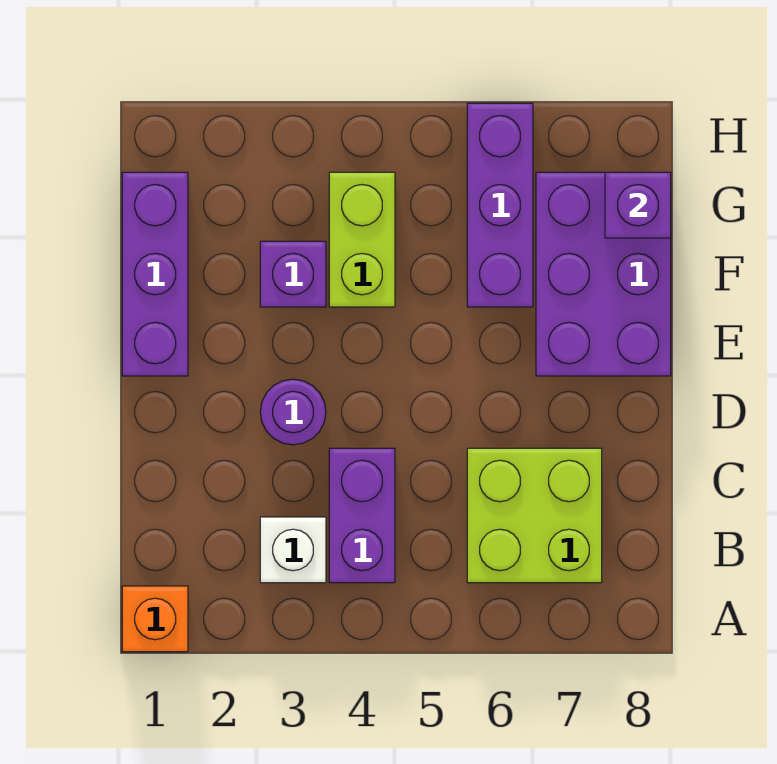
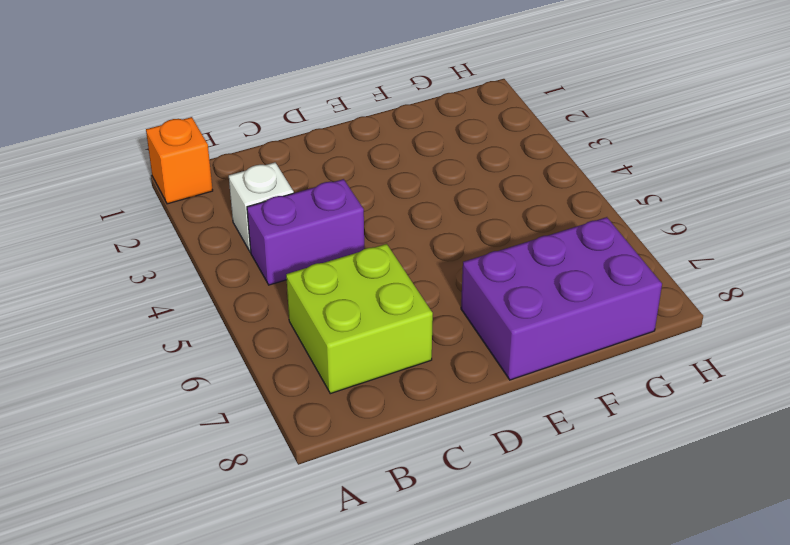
none -> purple 1x1 round brick [260,379,326,445]
none -> purple 1x3 brick [122,172,188,376]

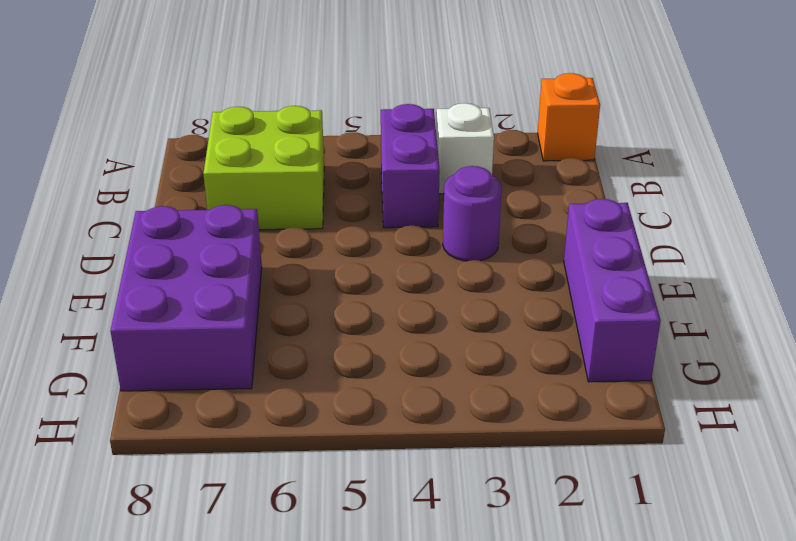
none -> purple 1x1 brick [260,241,326,307]
none -> lime 1x2 brick [329,172,395,307]

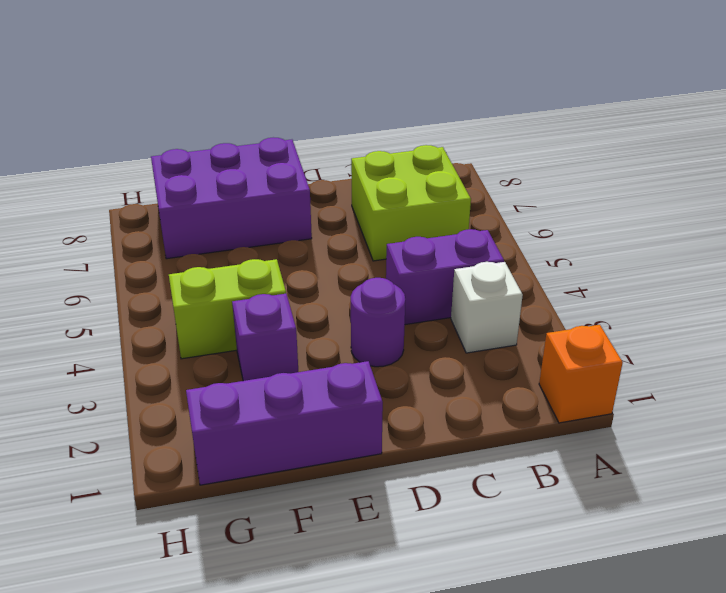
none -> purple 1x3 brick [467,103,533,307]
none -> purple 1x1 brick [605,172,671,238]

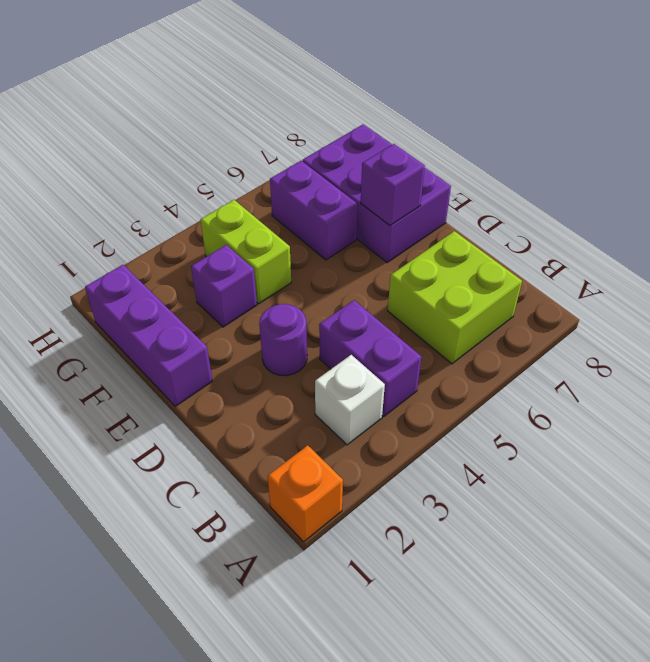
purple 1x1 brick [361,144,425,226] -> purple 1x1 brick moved to [605,172,671,238]
purple 1x2 brick [270,161,357,260] -> purple 1x3 brick [467,103,533,307]

